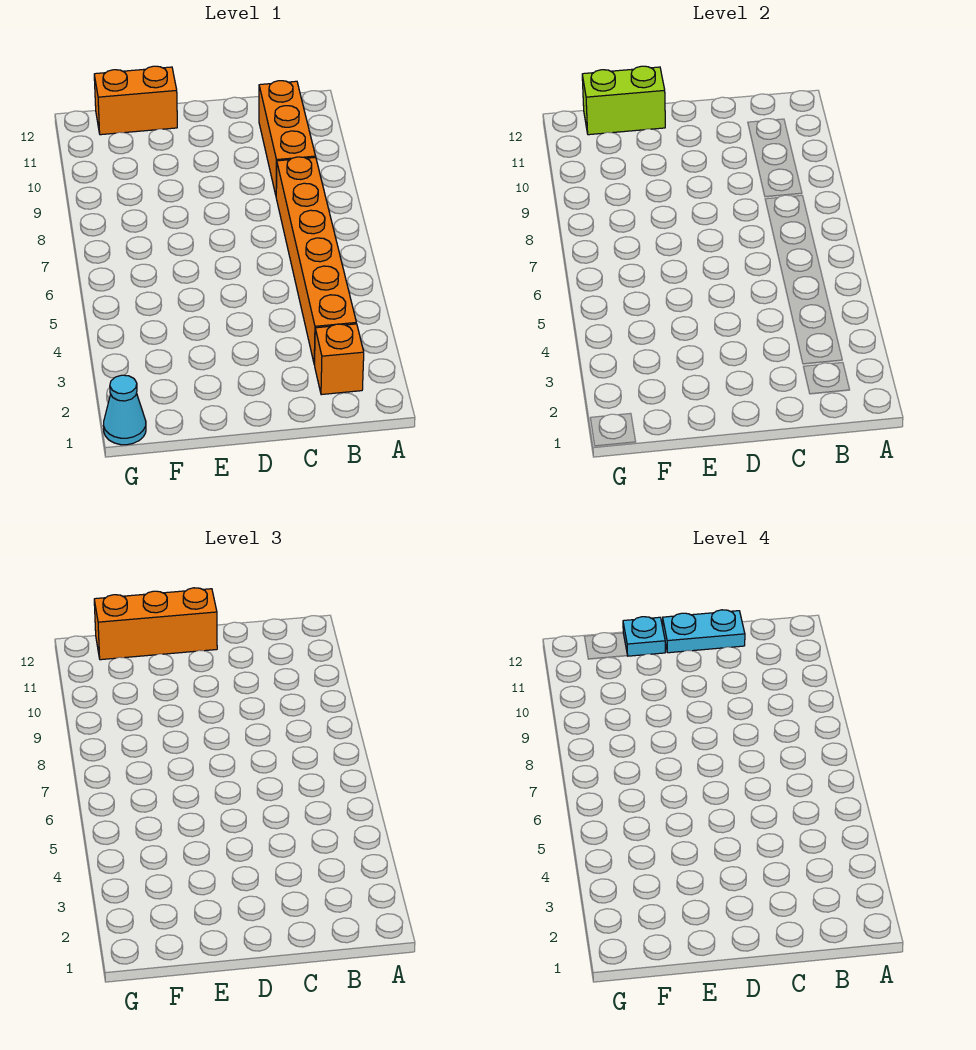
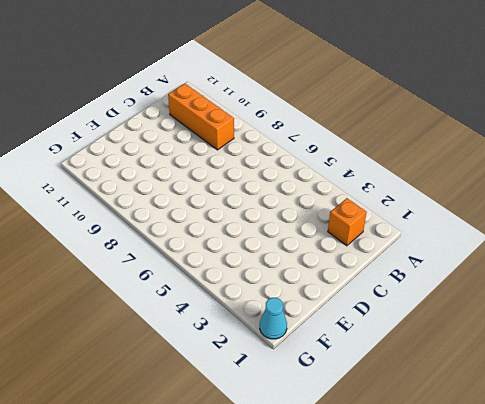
none -> orange 1x6 brick [276,157,356,364]
none -> orange 1x2 brick [94,66,177,135]

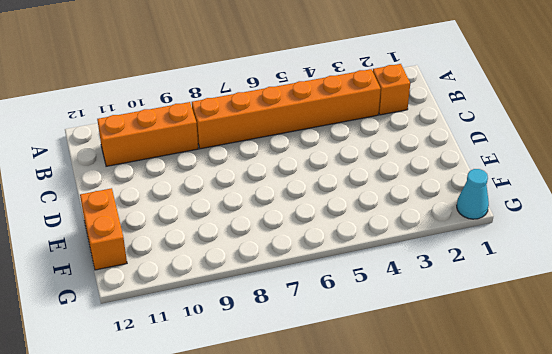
none -> lime 1x2 brick [582,66,665,135]
none -> orange 1x3 brick [94,588,217,660]

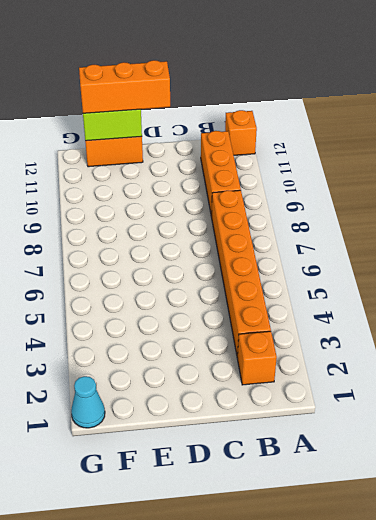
orange 1x1 brick [225,110,257,155] -> none
none -> cyan 1x2 plate [663,610,745,653]
none -> cyan 1x1 plate [623,617,666,656]

